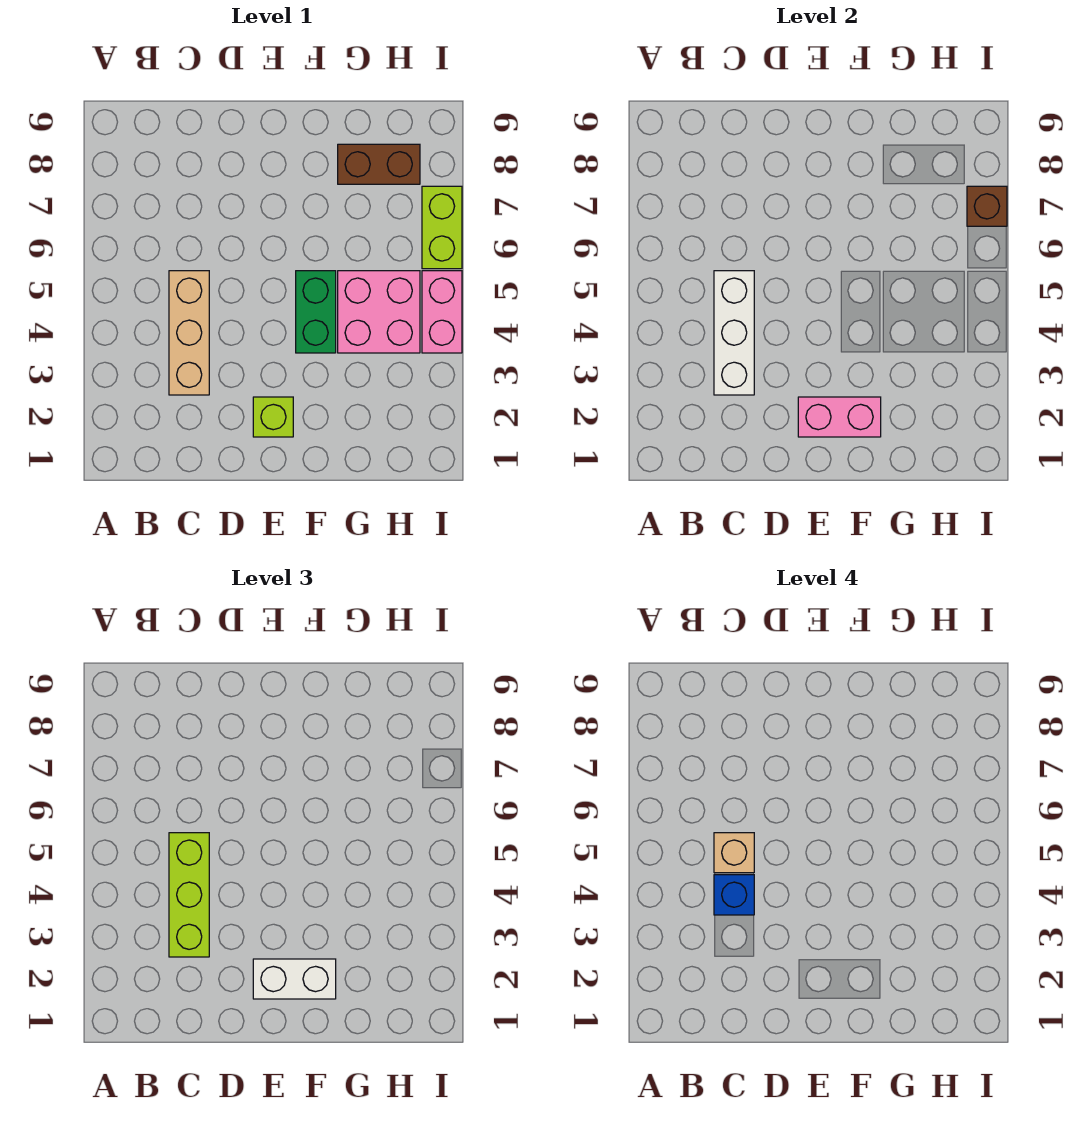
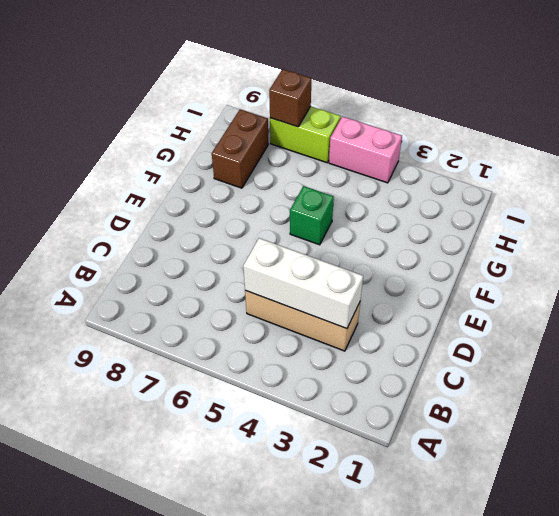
green 1x1 brick [290,186,334,245] -> green 1x2 brick [296,271,336,353]
none -> lime 1x1 brick [253,397,293,437]
none -> pink 2x2 brick [338,271,420,353]
none -> pink 1x2 brick [798,397,881,437]

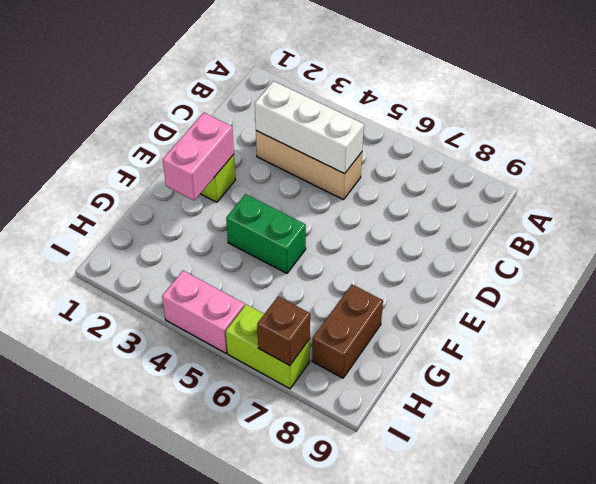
none -> pink 2x2 brick [338,271,420,353]
none -> lime 1x3 brick [169,833,209,957]
none -> white 1x2 brick [253,959,336,999]

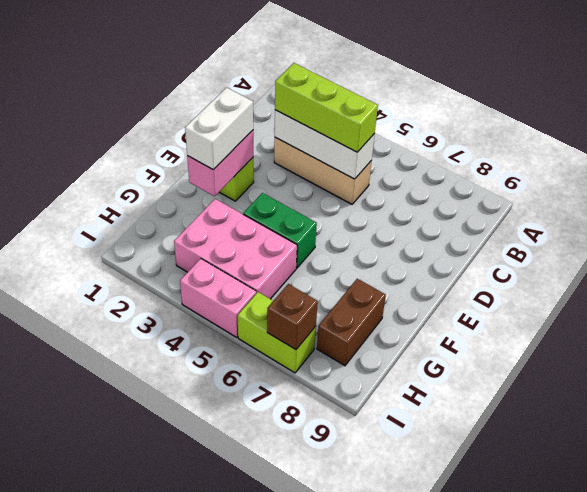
pink 2x3 brick [174,199,297,299] -> pink 2x2 brick [338,271,420,353]
none -> blue 1x1 brick [714,875,754,915]
none -> tan 1x1 brick [714,833,754,873]

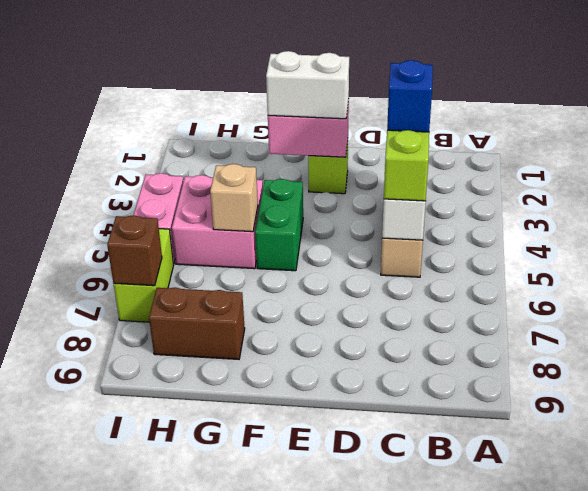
tan 1x1 brick [210,164,258,232] -> tan 1x1 brick moved to [714,833,754,873]

